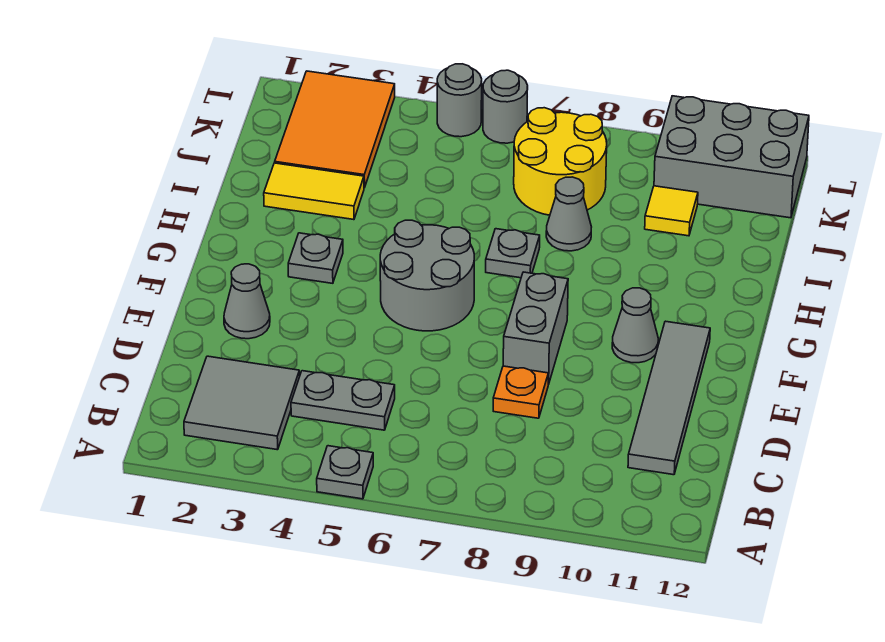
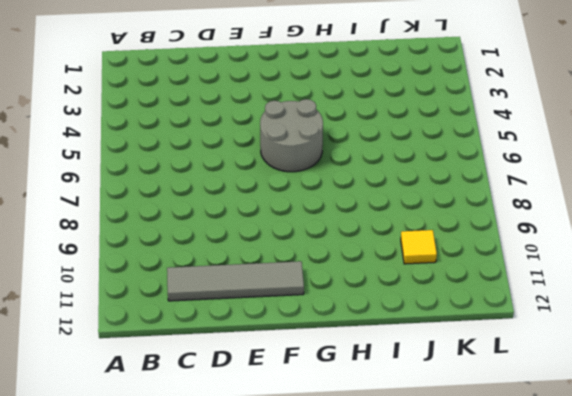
none -> grey 1x1 plate [317,446,373,499]
none -> grey 2x2 tile [184,356,300,450]
none -> grey 1x2 plate [291,371,395,430]

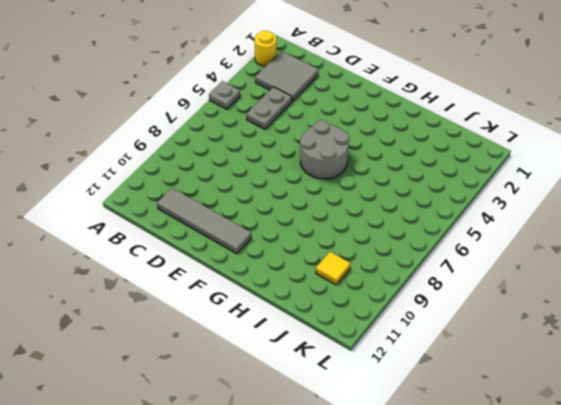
yellow 1x1 round brick [255,31,276,66] -> none
none -> orange 1x1 plate [493,366,548,418]
none -> grey 1x1 cone [224,264,270,339]
none -> grey 1x2 brick [503,272,568,384]

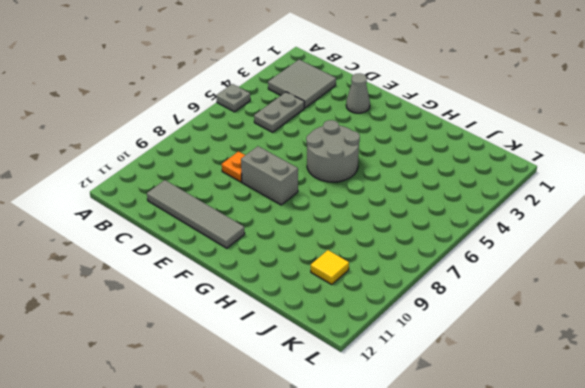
none -> grey 1x1 cone [612,288,658,363]
none -> grey 1x1 plate [288,233,343,283]
none -> grey 1x1 plate [486,229,540,278]

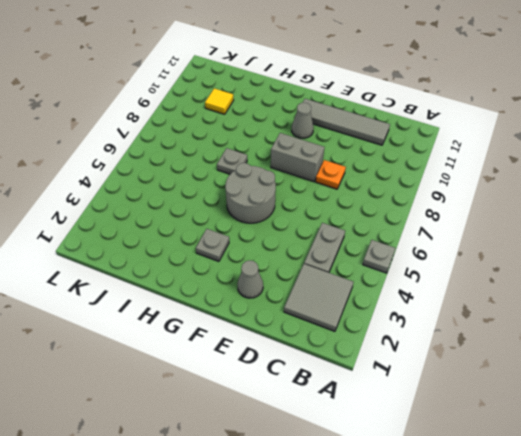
none -> yellow 1x2 tile [264,163,364,220]
none -> grey 1x1 cone [546,177,591,251]
none -> orange 2x3 tile [275,71,395,188]

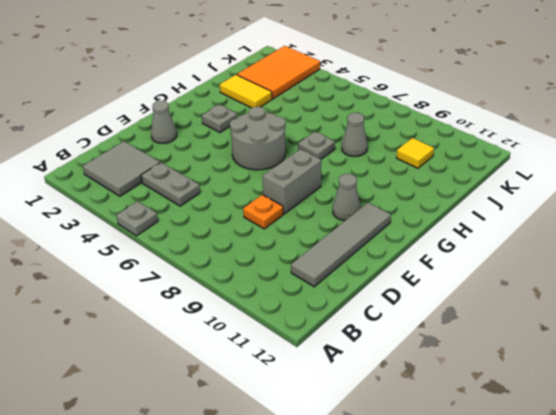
none -> yellow 2x2 round brick [514,108,607,215]
none -> grey 2x3 brick [654,96,809,218]
none -> grey 1x1 round brick [437,64,482,137]

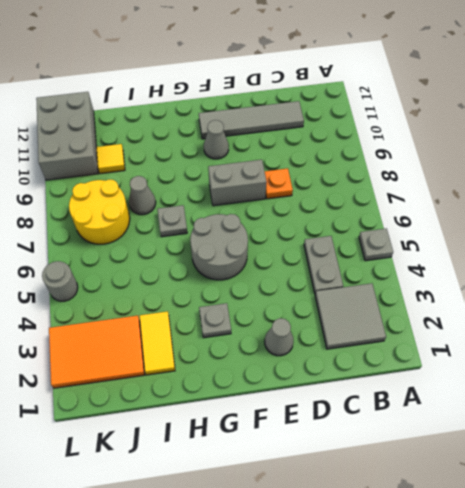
none -> grey 1x1 round brick [483,70,528,143]

